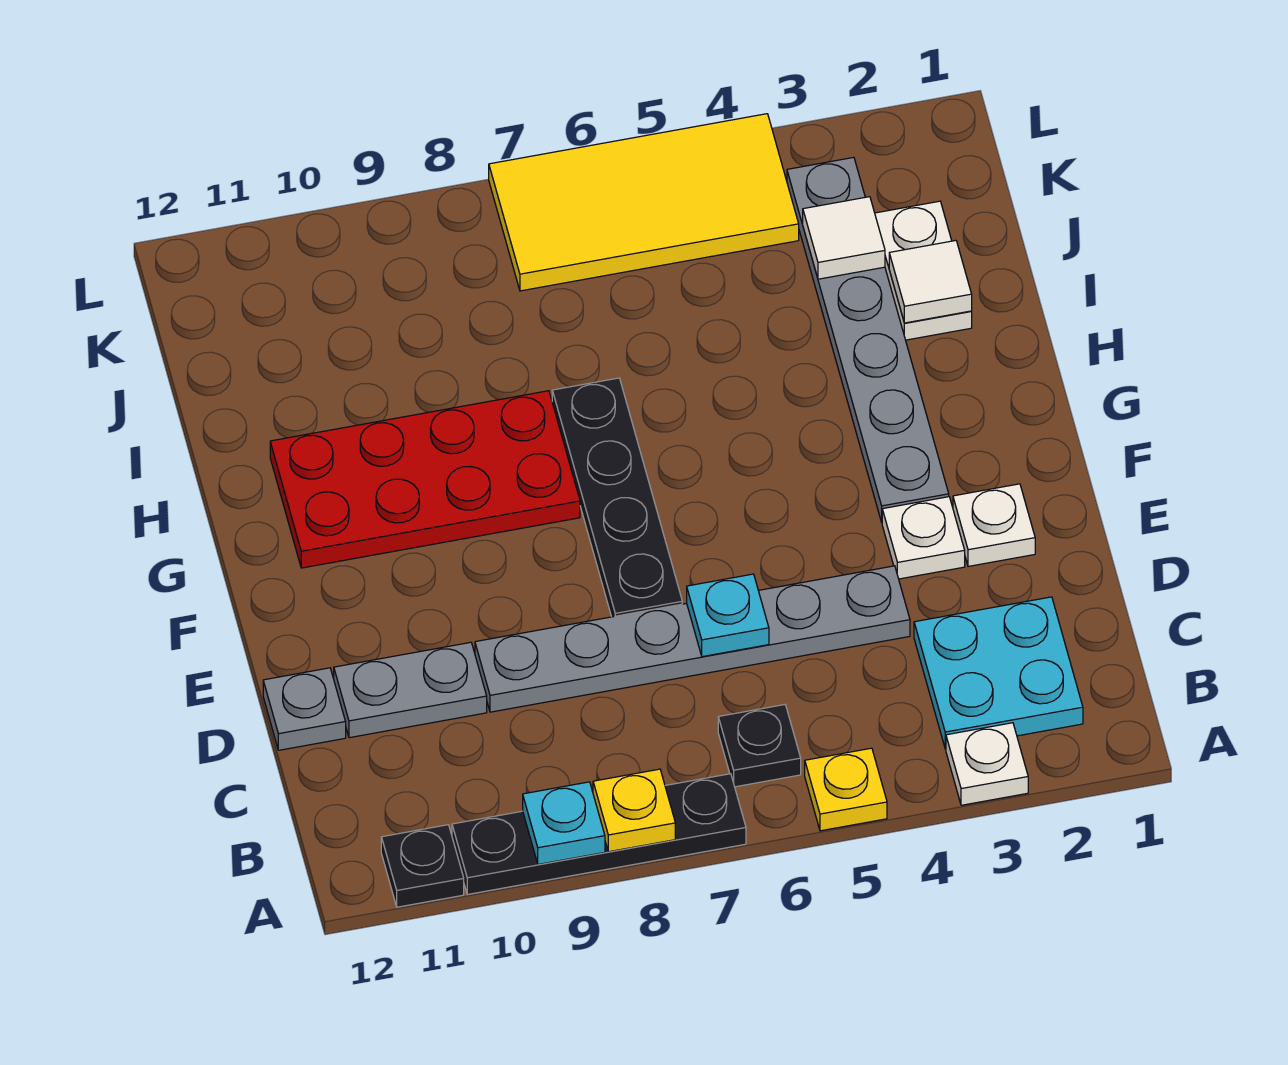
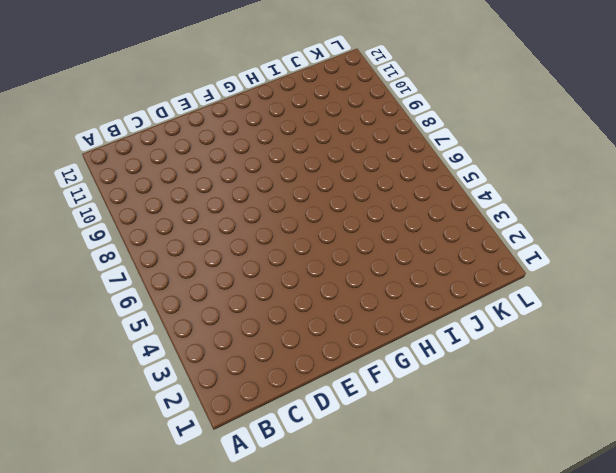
none -> white 1x1 plate [946,723,1028,805]
none -> yellow 1x1 plate [805,748,887,831]
none -> black 1x4 plate [452,774,746,895]

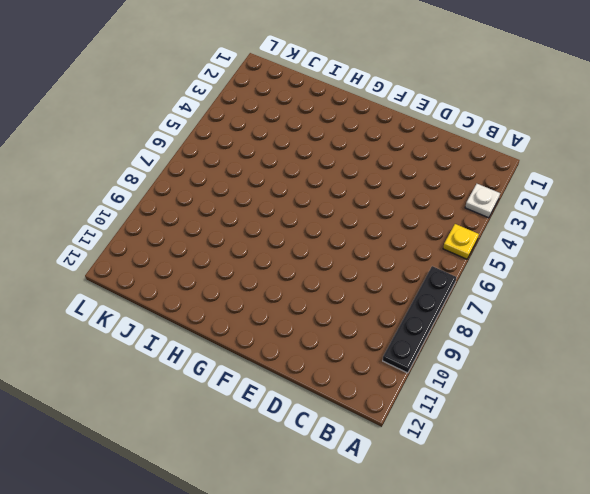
none -> black 1x1 plate [381,825,464,907]
none -> cyan 2x2 plate [914,597,1083,749]
none -> black 1x1 plate [718,705,801,787]

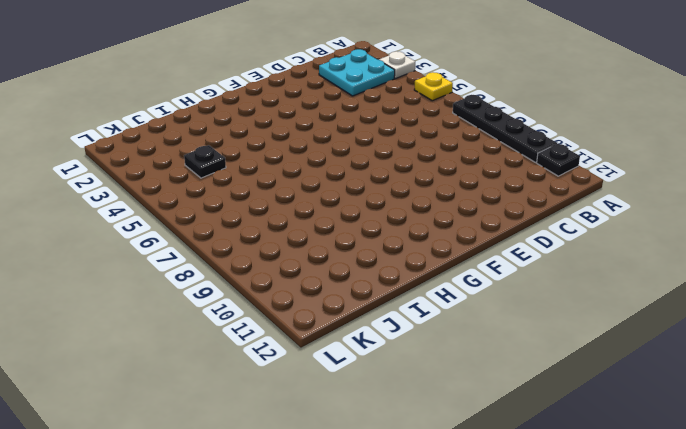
black 1x1 plate [184,145,226,178] -> black 1x1 plate moved to [718,705,801,787]
none -> grey 1x6 plate [475,566,910,712]
none -> grey 1x2 plate [334,642,487,738]
none -> grey 1x1 plate [263,668,346,750]

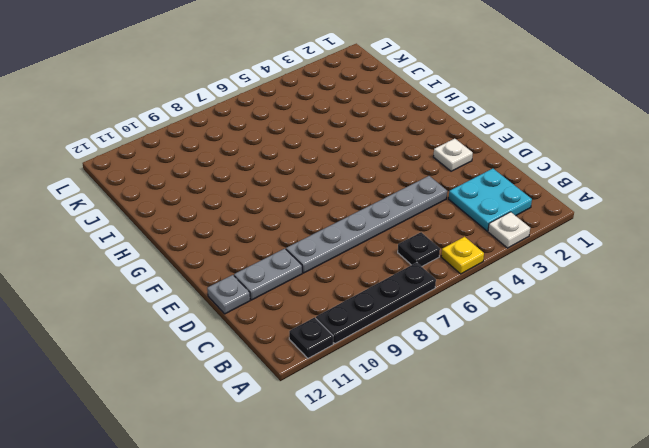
none -> white 1x1 plate [882,497,965,579]
none -> black 1x4 plate [552,378,682,617]
none -> grey 1x6 plate [787,157,949,522]

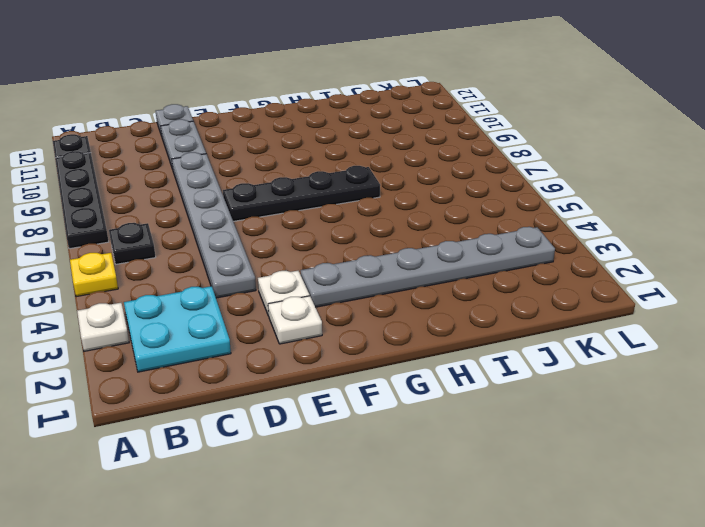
none -> red 2x4 plate [270,391,580,568]
none -> white 1x2 plate [875,201,972,340]
none -> yellow 2x4 tile [489,114,799,291]

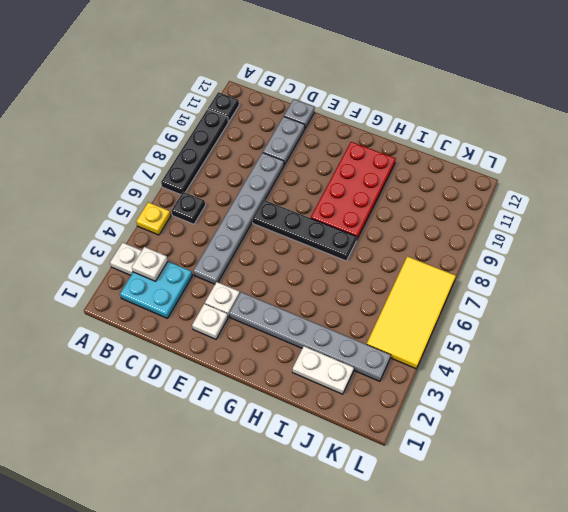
white 1x1 plate [132,247,168,281] -> none
none -> yellow 1x1 plate [593,769,675,852]
none -> cyan 1x1 plate [523,782,605,864]
none -> cyan 1x1 plate [687,574,769,657]

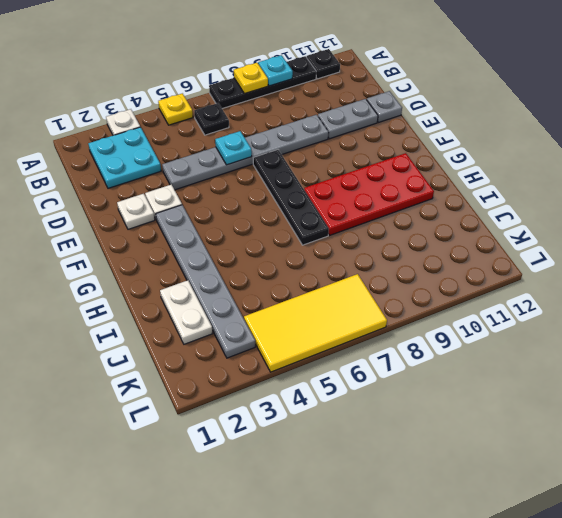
none -> white 1x1 tile [889,241,972,323]
none -> white 1x1 tile [803,197,885,279]

